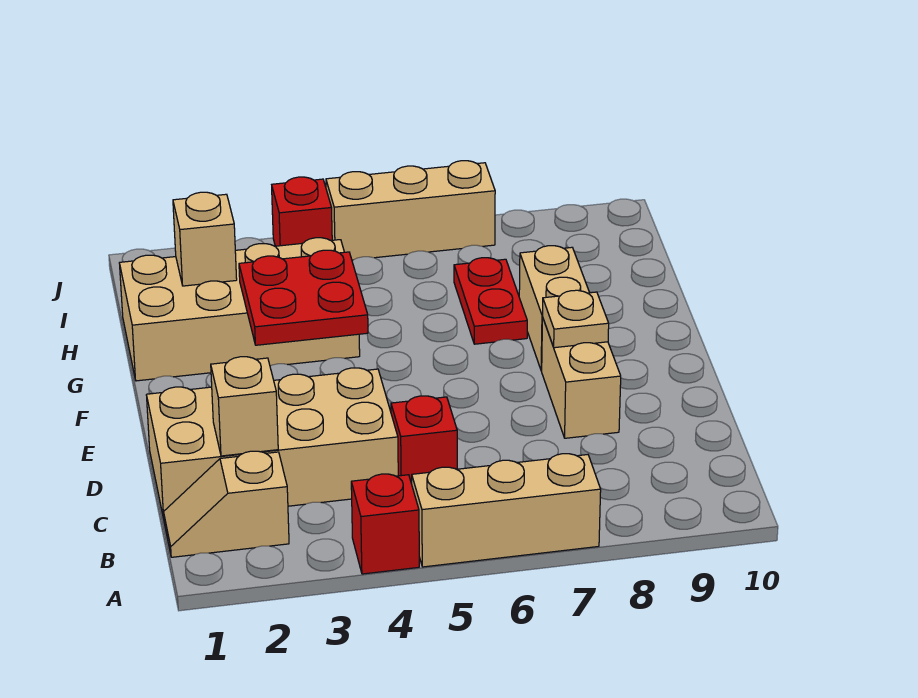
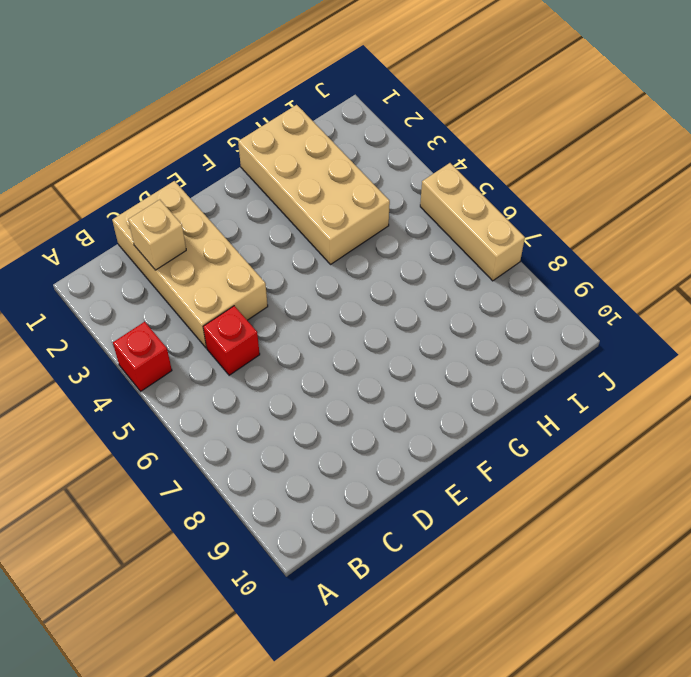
none -> tan 1x3 brick [412,454,601,567]
none -> tan 1x2 slope [164,451,289,557]
none -> tan 1x2 brick [542,319,621,438]

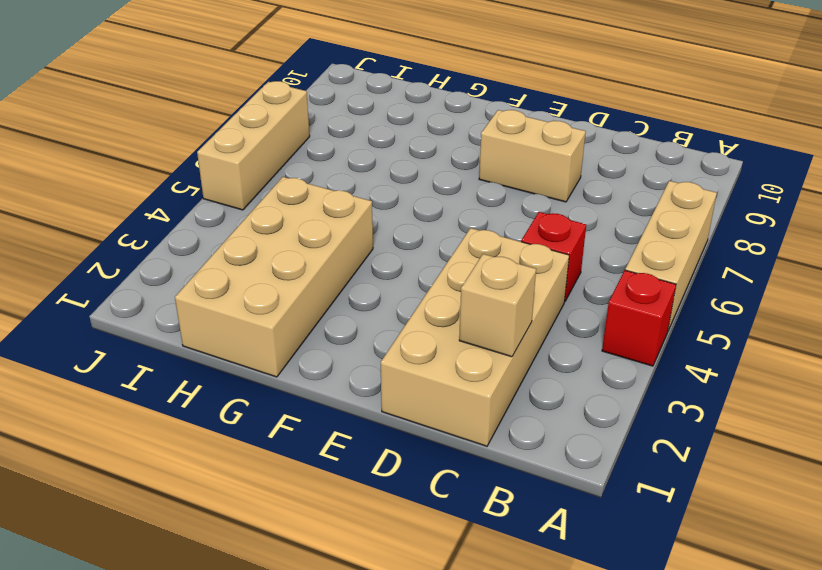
none -> tan 1x2 slope [164,451,289,557]
none -> tan 1x2 brick [519,246,589,371]
none -> red 1x2 plate [454,258,527,344]

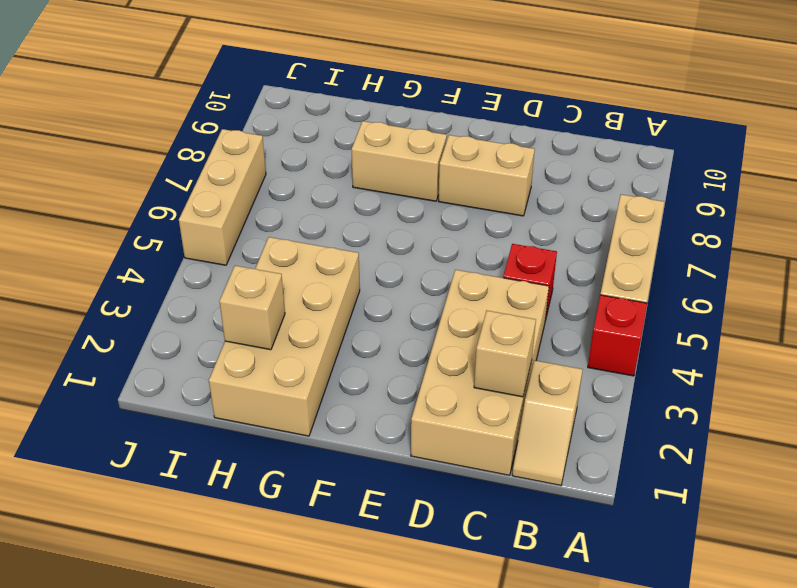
none -> red 1x2 plate [454,258,527,344]
none -> red 1x1 brick [272,177,332,246]
none -> tan 1x1 plate [543,290,609,348]

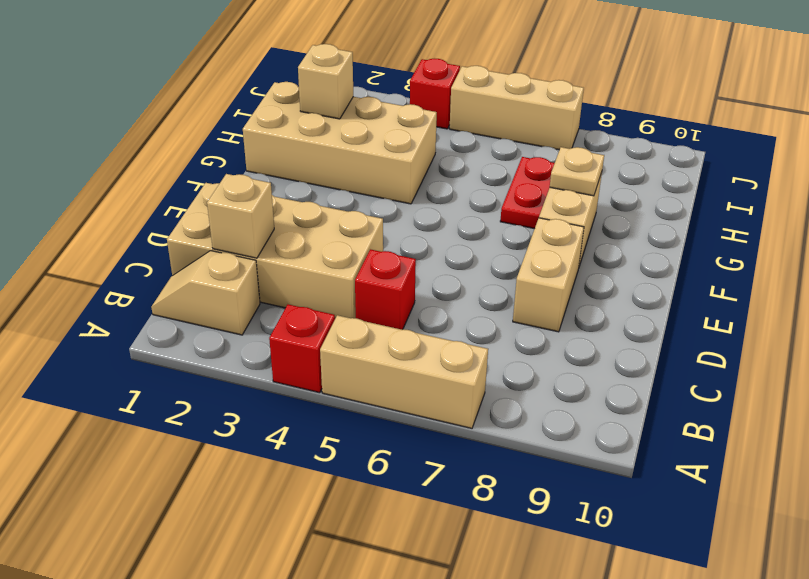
tan 1x1 plate [550,147,604,196] -> tan 1x1 plate moved to [543,290,609,348]
none -> red 2x2 plate [239,250,368,345]

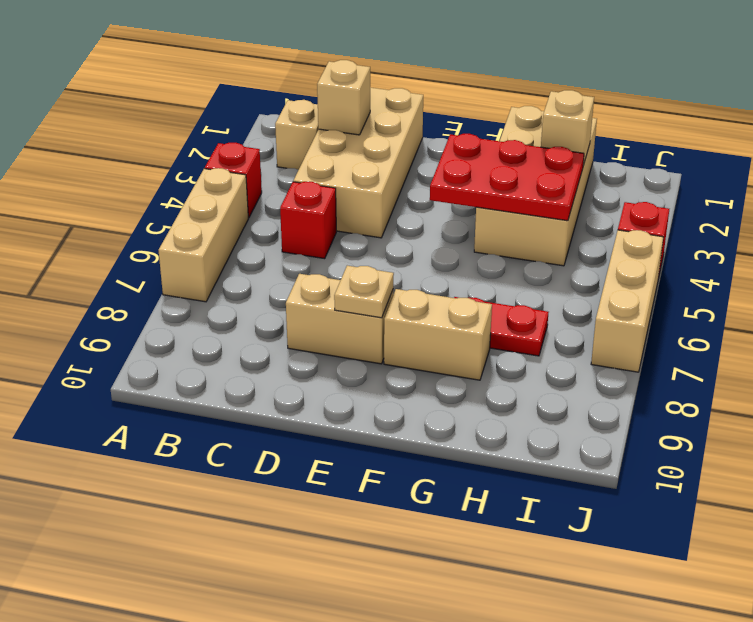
red 2x3 plate [430,134,584,221] -> red 2x2 plate [239,250,368,345]

